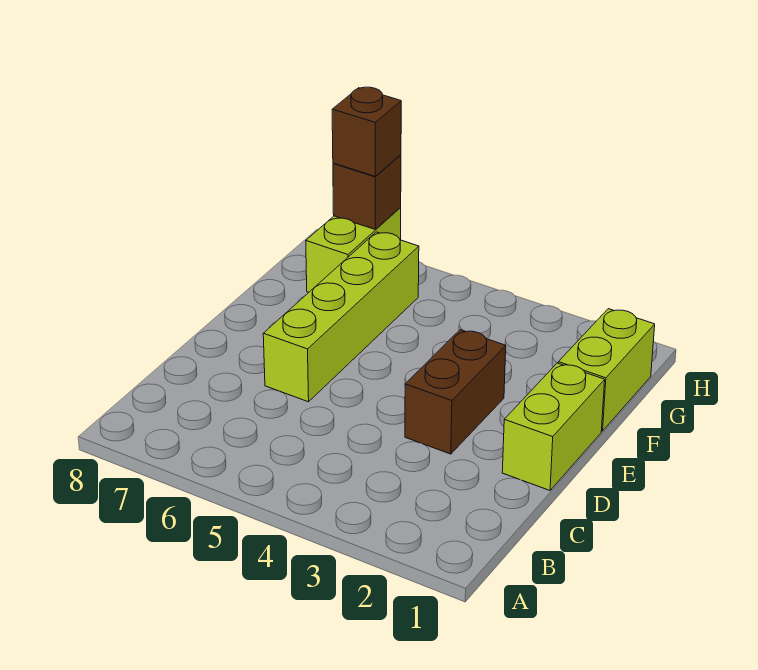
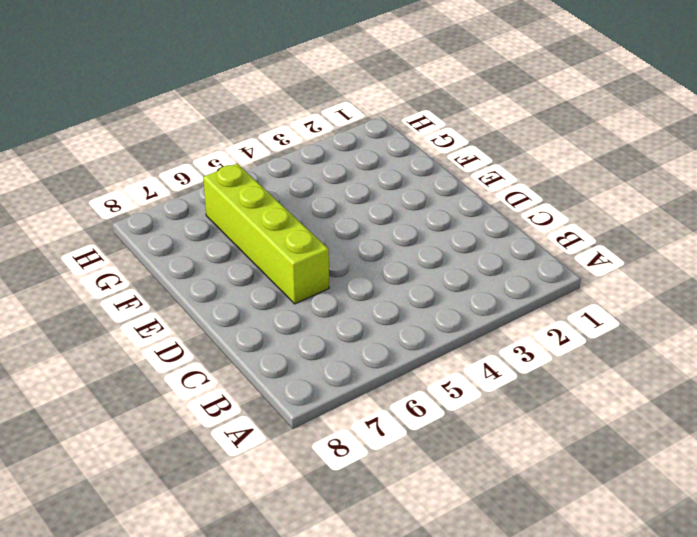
none -> lime 1x2 brick [502,363,605,490]
none -> brown 1x2 brick [405,330,506,454]

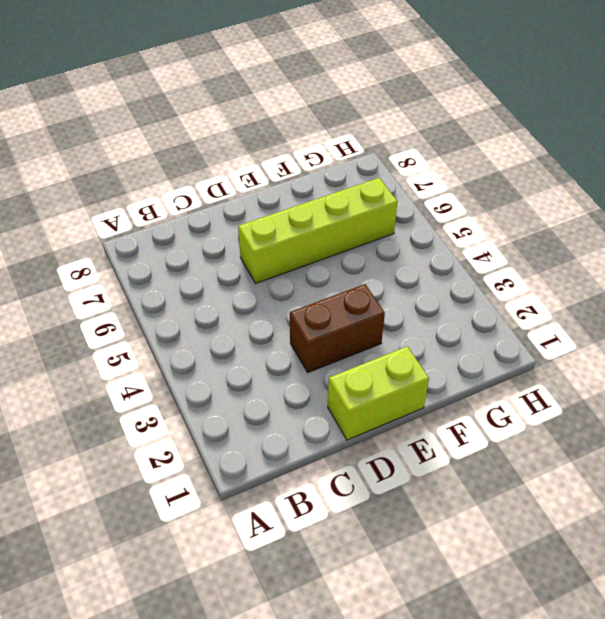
none -> lime 1x2 brick [558,309,655,431]
none -> lime 1x2 brick [306,208,401,292]

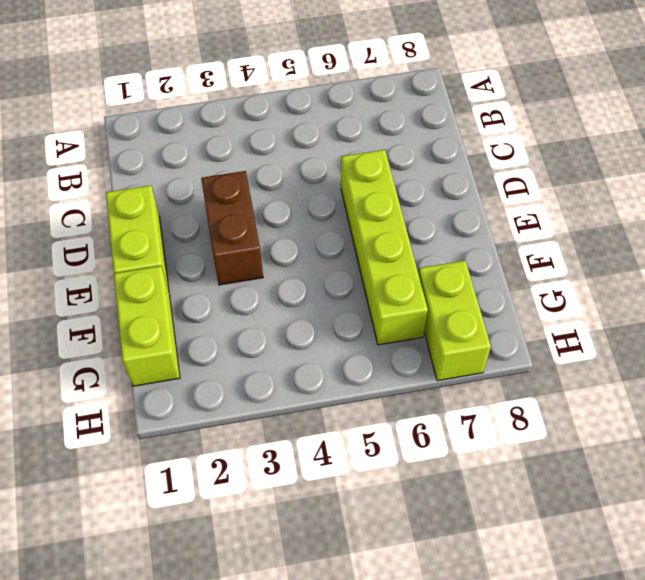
none -> brown 1x1 brick [333,155,401,230]
none -> brown 1x1 brick [332,87,401,176]

